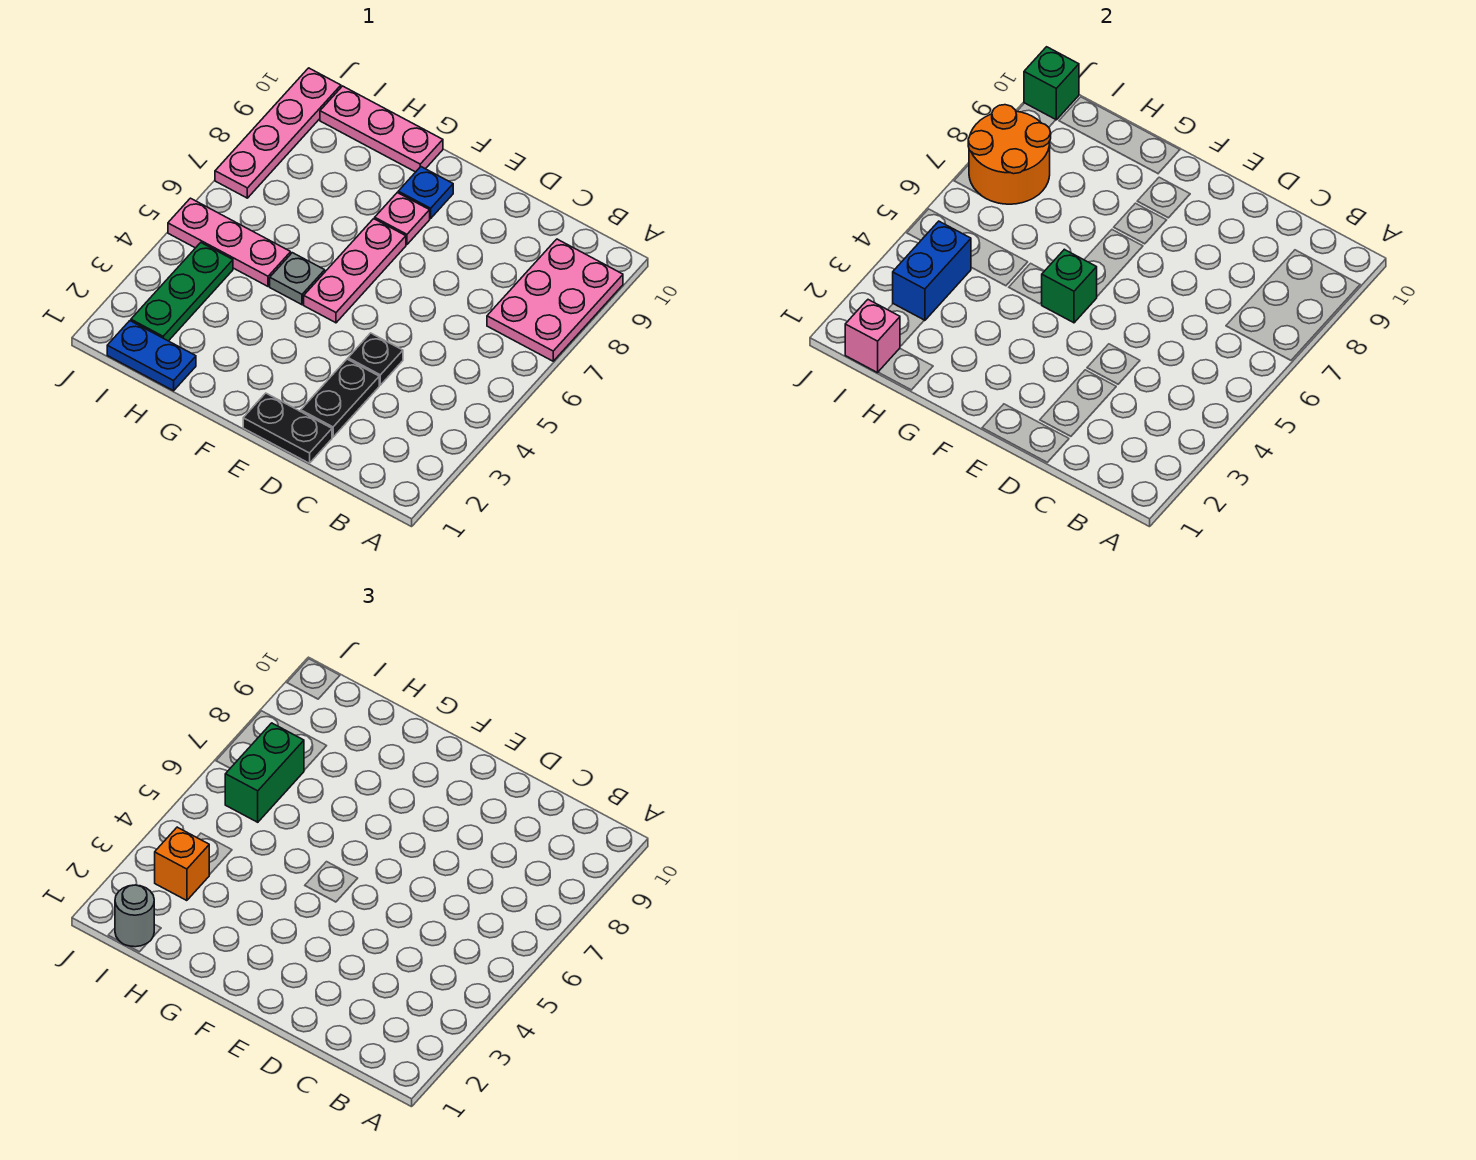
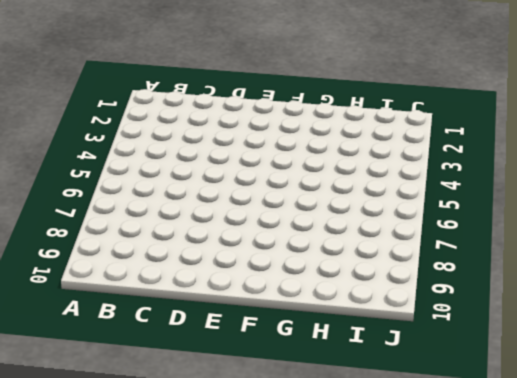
none -> pink 2x3 plate [487,239,623,361]
none -> black 1x2 plate [243,393,332,463]
none -> black 1x2 plate [301,359,379,437]

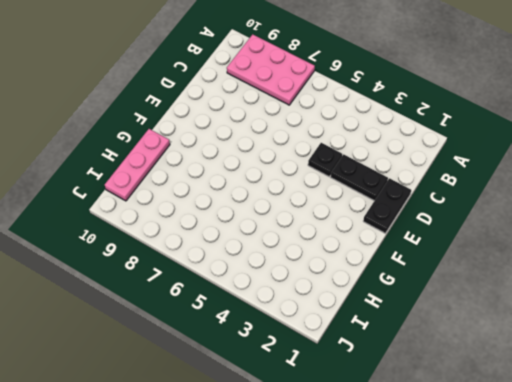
none -> pink 1x3 plate [304,219,406,323]
none -> pink 1x1 plate [375,193,430,245]
none -> blue 1x1 plate [398,167,453,218]

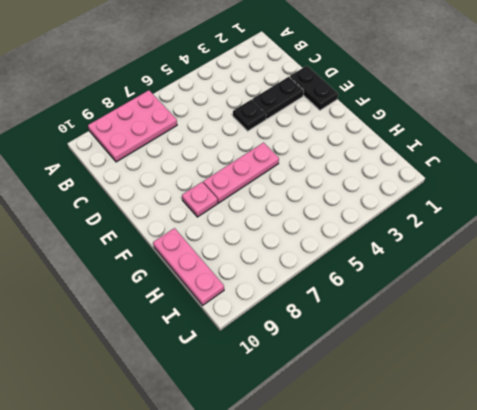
none -> blue 1x1 plate [398,167,453,218]
none -> grey 1x1 plate [270,253,325,305]
none -> blue 1x2 plate [107,321,196,391]

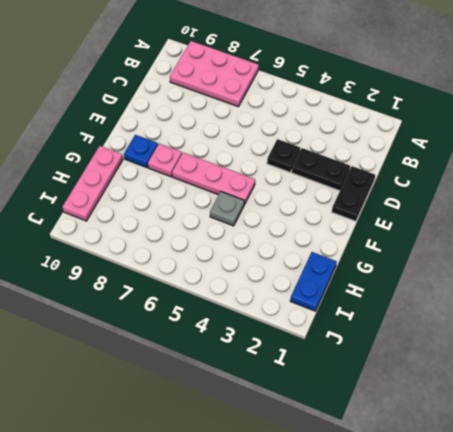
none -> pink 1x3 plate [168,198,291,286]
none -> green 1x3 plate [131,243,233,341]
none -> pink 1x4 plate [215,68,341,198]

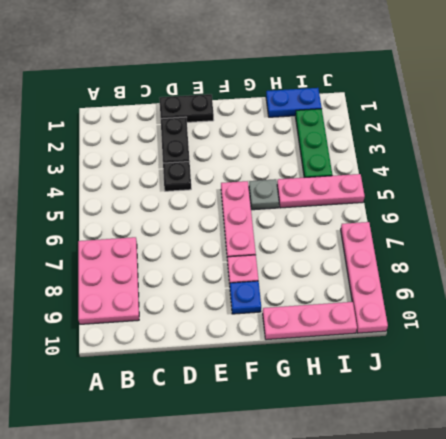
none -> green 1x1 brick [1041,249,1097,323]
none -> pink 1x1 brick [845,300,900,373]
none -> blue 1x2 brick [893,221,971,321]

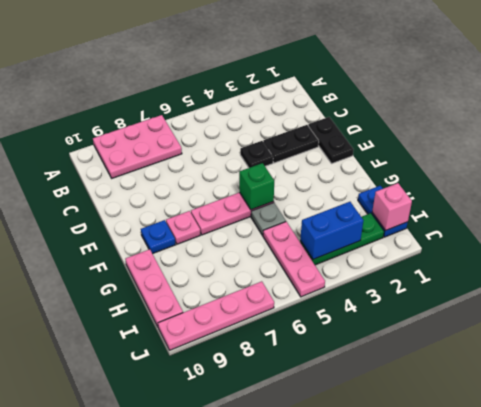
none -> orange 2x2 round brick [968,105,1051,204]
none -> green 1x1 brick [1024,47,1079,120]
none -> grey 1x1 round brick [115,885,154,947]

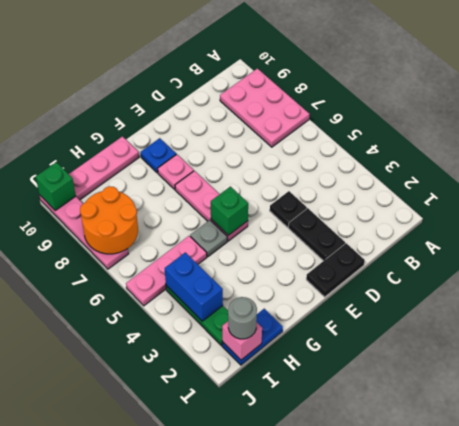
none -> orange 1x1 brick [155,827,209,901]
none -> green 1x2 brick [225,723,304,822]

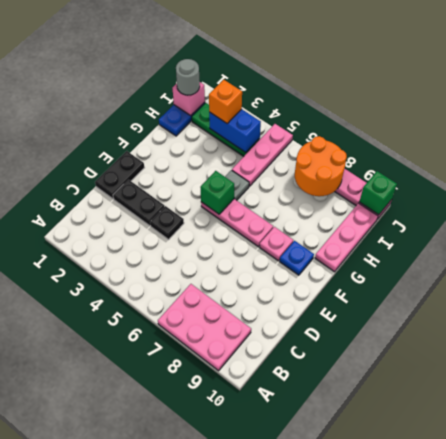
none -> green 1x2 brick [225,723,304,822]

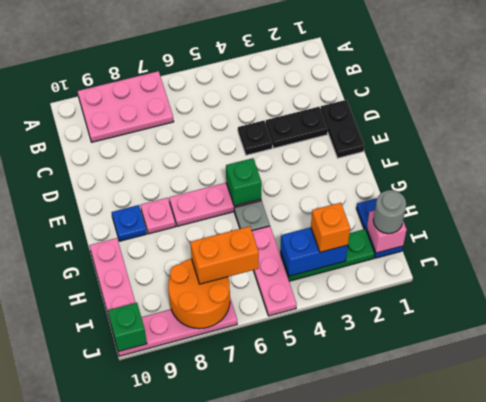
orange 1x2 brick [190,226,259,284] -> green 1x2 brick [225,723,304,822]

